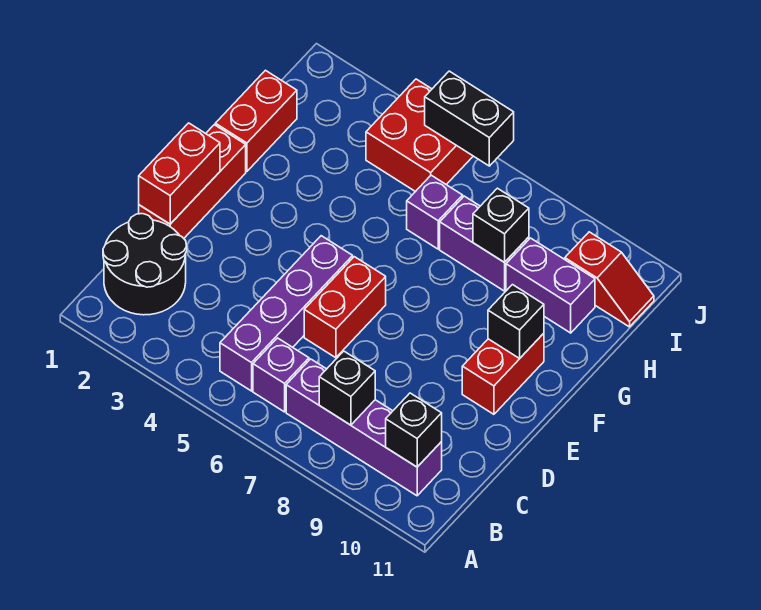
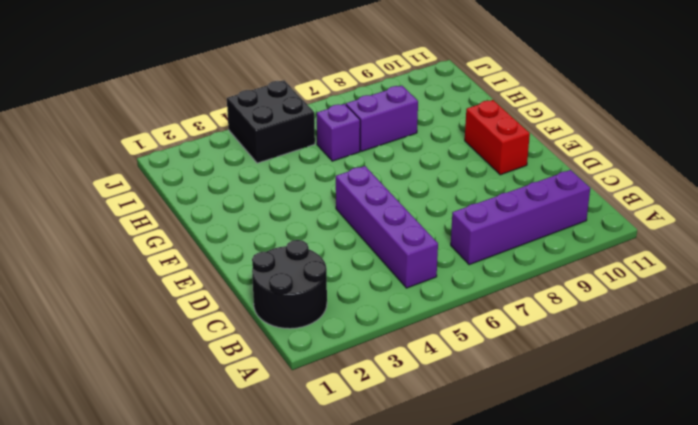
black 2x2 brick [227,80,315,163] -> red 2x2 brick [366,79,473,192]
none -> purple 1x1 brick [253,338,309,412]
none -> red 1x3 brick [139,125,246,238]
none -> red 1x2 brick [304,257,386,358]

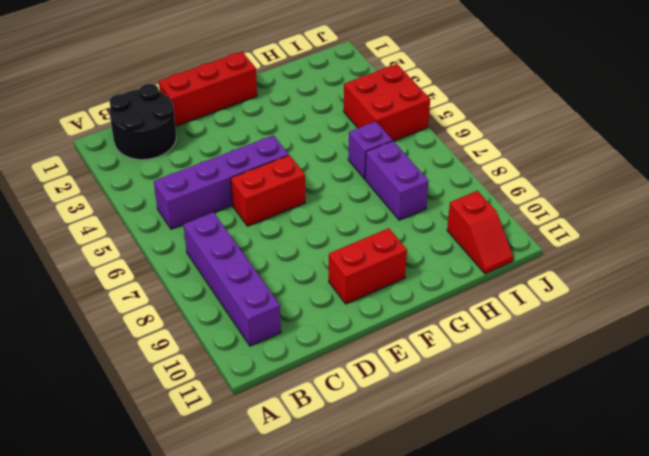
none -> purple 1x1 brick [253,338,309,412]
none -> red 1x2 brick [215,70,297,171]
none -> purple 1x2 brick [506,238,595,333]

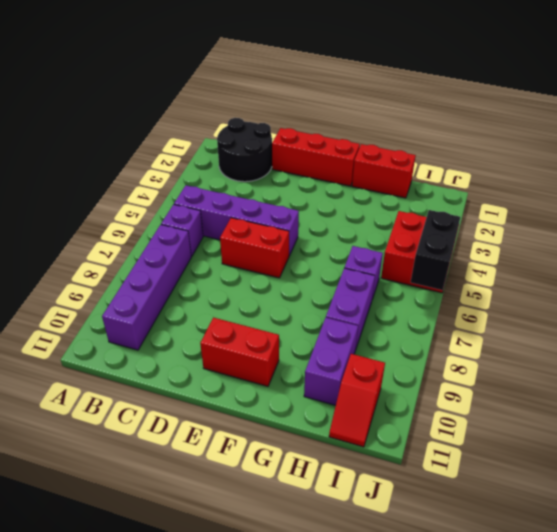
none -> black 1x1 brick [319,351,375,425]
none -> black 1x1 brick [386,393,442,467]
none -> red 1x2 brick [139,123,220,224]

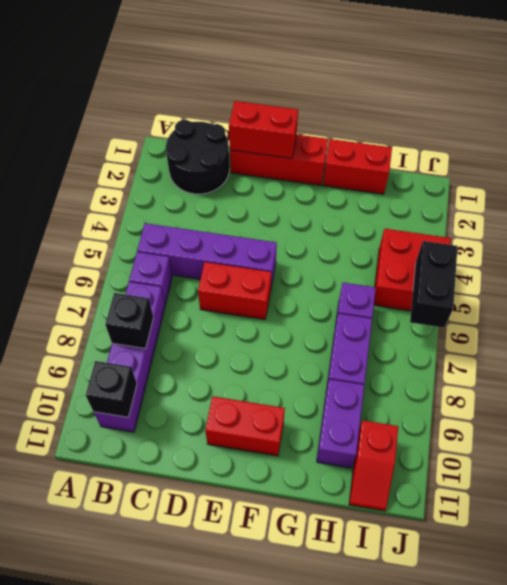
none -> black 1x1 brick [488,285,544,358]
none -> black 1x1 brick [473,188,529,262]

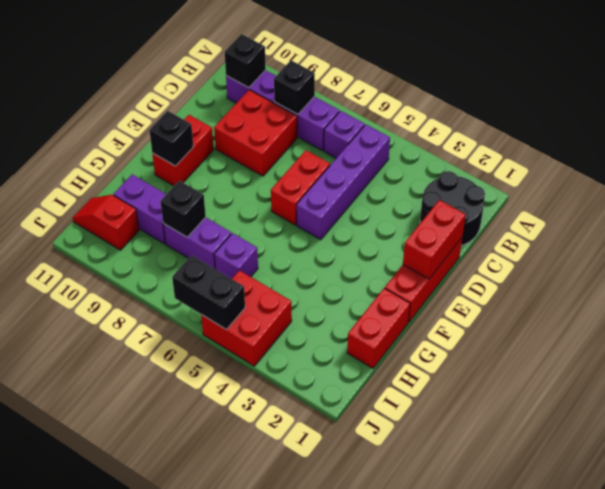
red 2x2 brick [214,90,297,176] -> none

